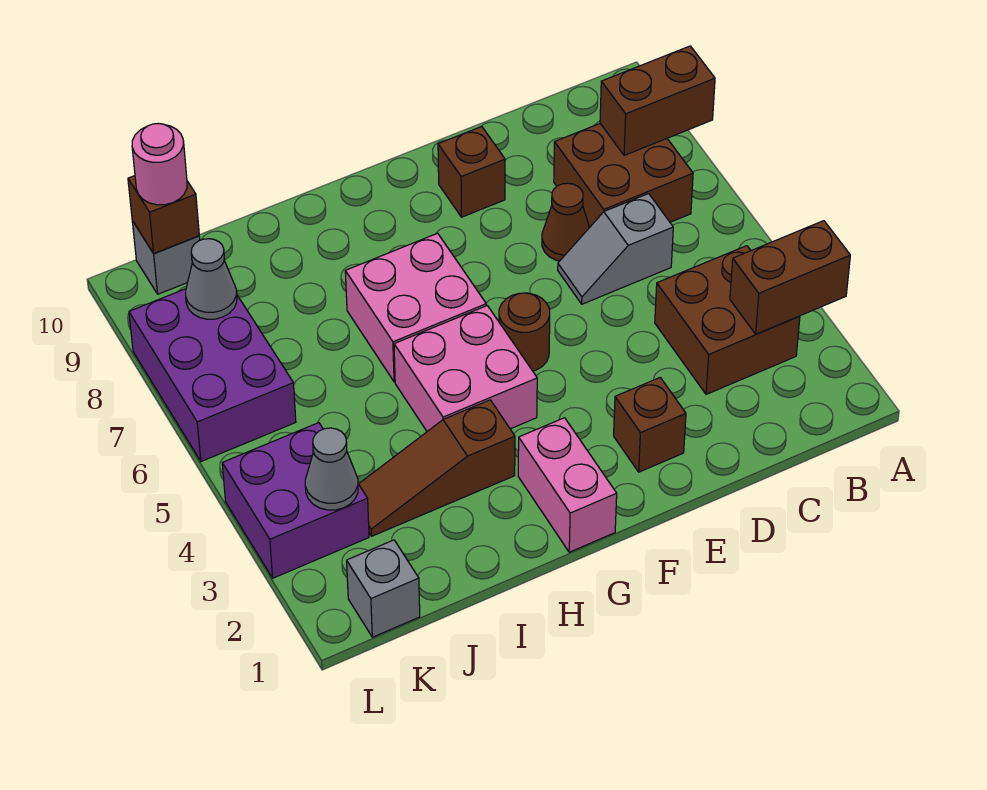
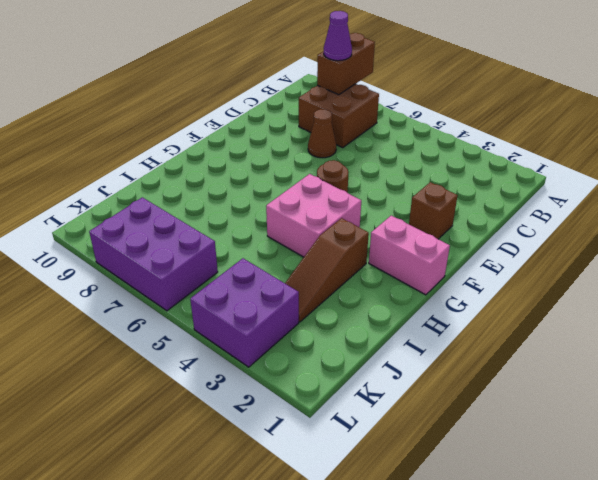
purple 1x1 cone [324,11,352,61] -> none
none -> brown 2x2 brick [655,246,800,394]
none -> grey 1x2 slope [558,194,673,304]
none -> brown 1x1 brick [438,127,505,217]

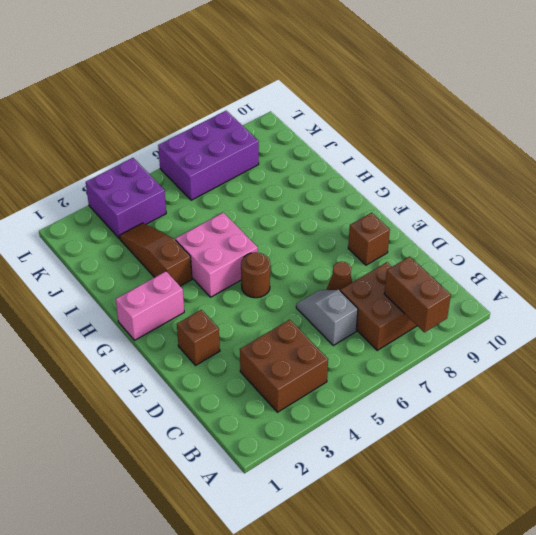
none -> pink 2x2 brick [345,233,486,382]
none -> grey 1x1 brick [347,540,420,637]
none -> grey 1x1 brick [132,221,200,294]

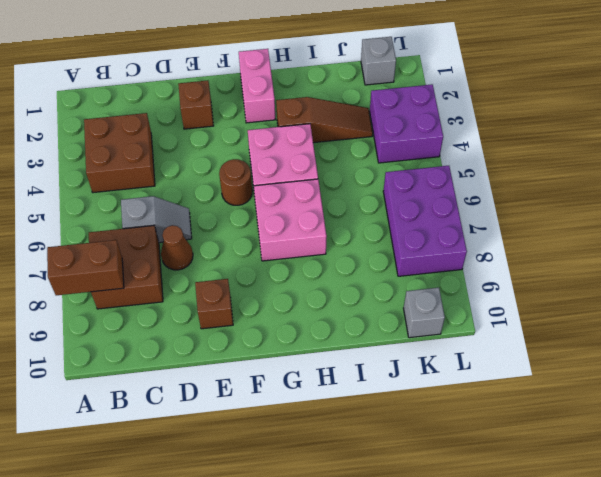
none -> brown 1x2 brick [730,221,850,334]
none -> grey 1x1 cone [305,428,358,510]
none -> grey 1x1 cone [186,239,237,319]

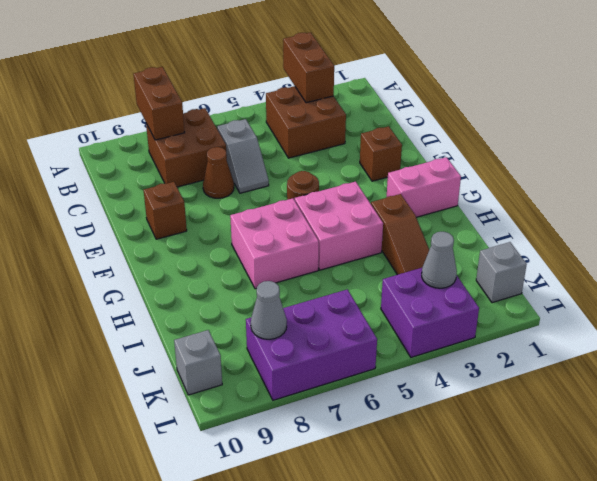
none -> brown 1x1 brick [128,176,199,253]
none -> pink 1x1 round brick [132,123,187,205]

